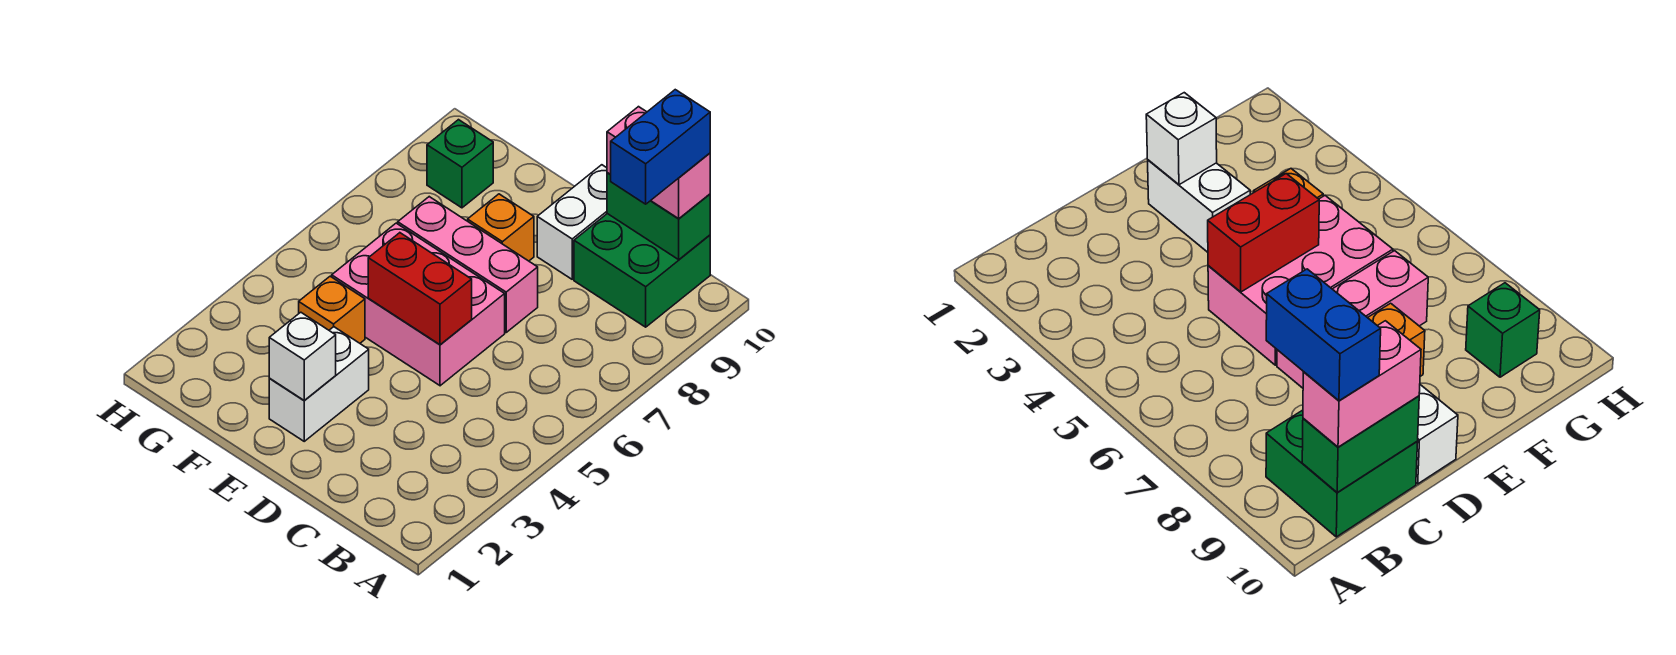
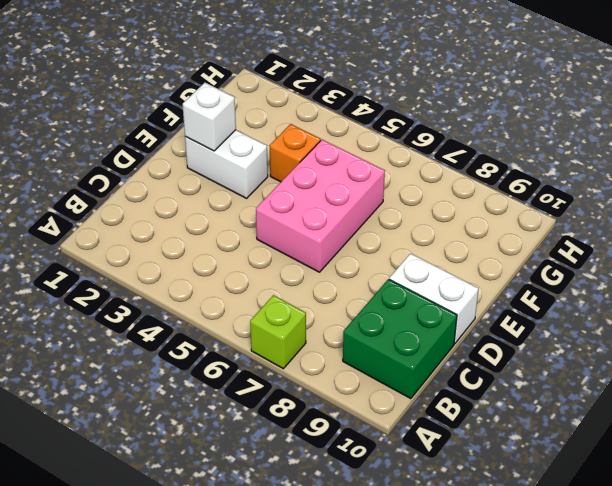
lime 1x1 brick [250,295,306,369] -> none
none -> pink 1x3 brick [398,197,538,332]
none -> orange 1x1 brick [468,194,534,261]
none -> green 1x1 brick [427,120,493,208]

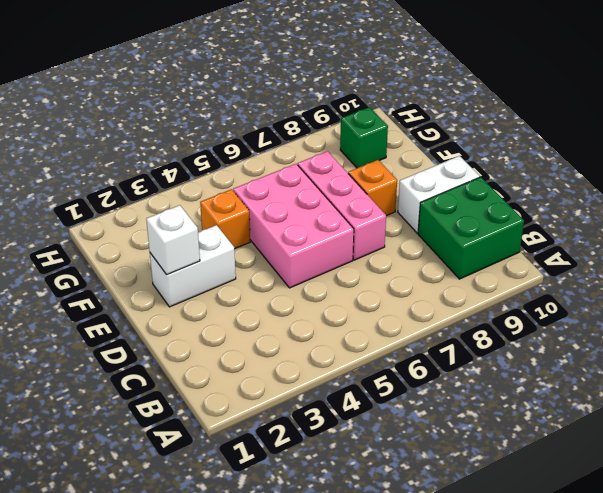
none -> green 1x2 brick [607,173,710,260]
none -> red 1x2 brick [368,233,472,345]
none -> pink 1x2 brick [607,107,710,219]

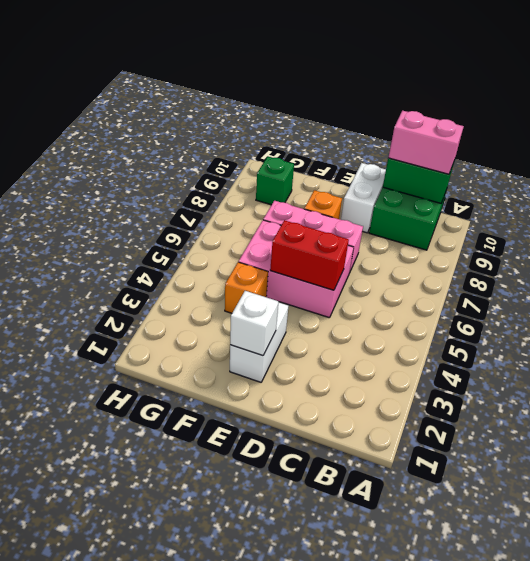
none -> blue 1x2 brick [611,90,710,204]

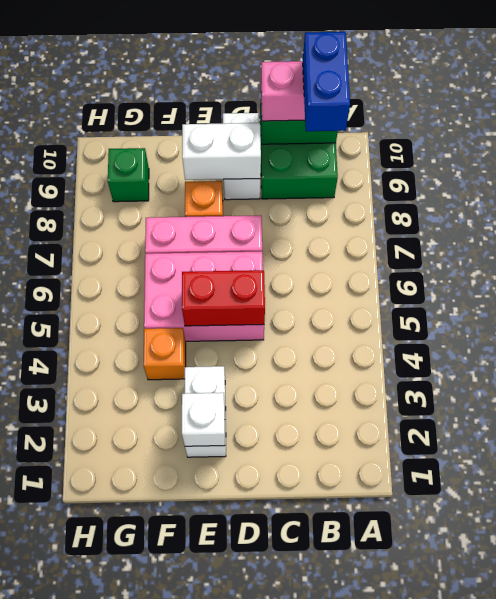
white 1x2 brick [182,123,261,180] -> none

